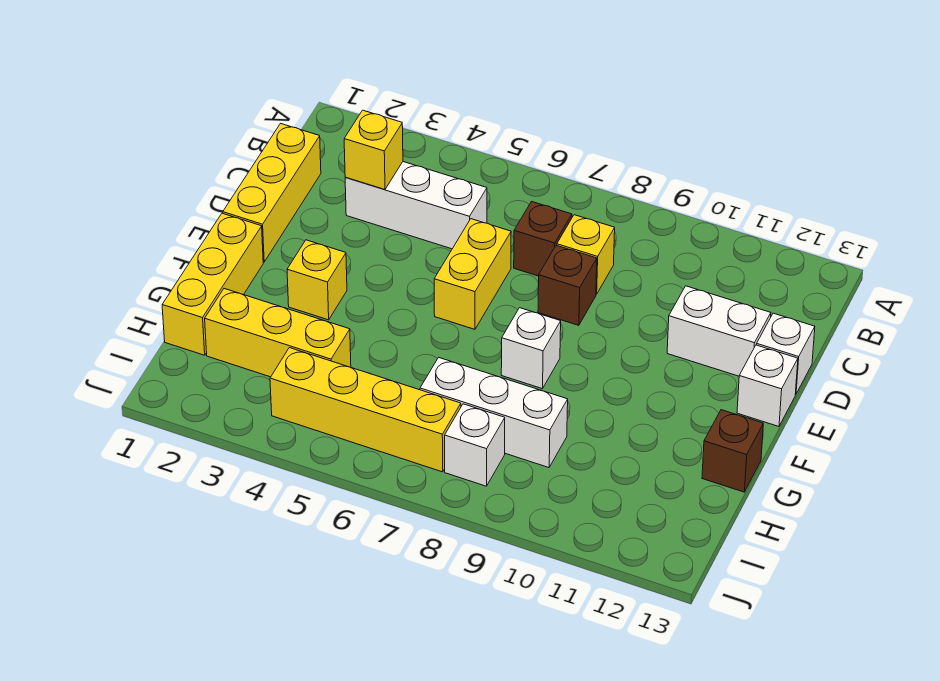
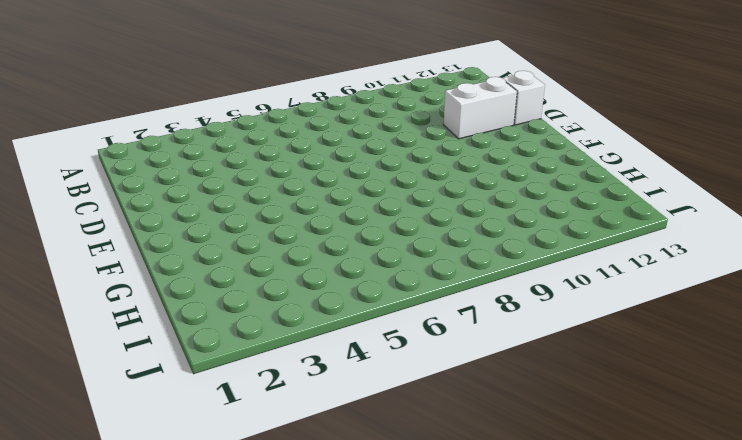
none -> yellow 1x3 brick [223,124,321,262]
none -> white 1x3 brick [345,162,487,249]
none -> brown 1x1 brick [514,202,572,276]

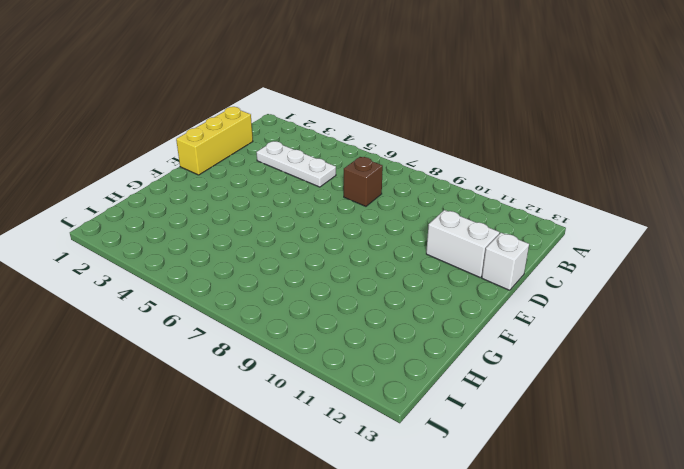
white 1x3 plate [256,141,336,187] -> white 1x3 brick [345,162,487,249]
none -> yellow 1x1 brick [557,215,615,294]
none -> yellow 1x2 brick [434,219,511,329]
none -> brown 1x1 brick [538,245,597,325]

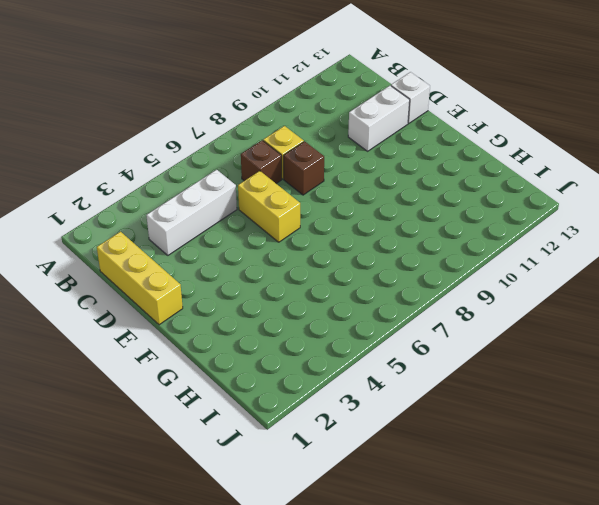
none -> white 1x1 brick [737,345,798,427]
none -> yellow 1x3 brick [162,213,263,355]
none -> yellow 1x1 brick [287,240,347,320]

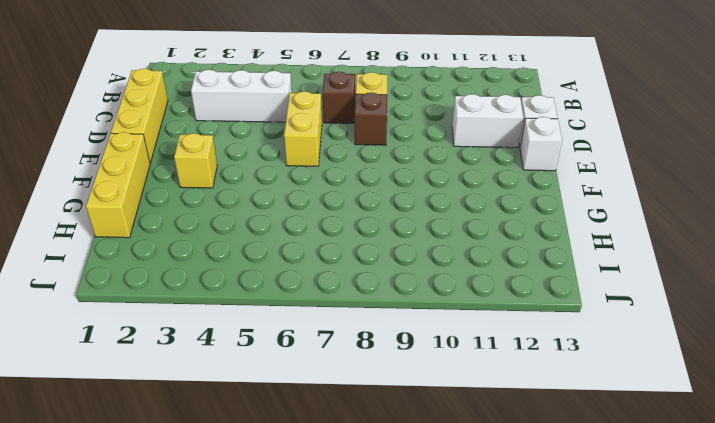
none -> white 1x1 brick [501,308,561,389]
none -> brown 1x1 brick [702,410,763,492]
none -> yellow 1x3 brick [205,289,351,377]

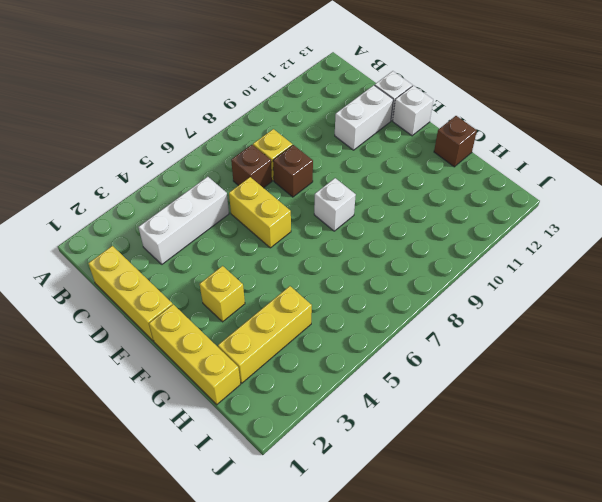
none -> white 1x3 brick [420,357,568,468]
none -> yellow 1x4 brick [270,348,461,472]
none -> white 1x1 brick [445,404,505,486]

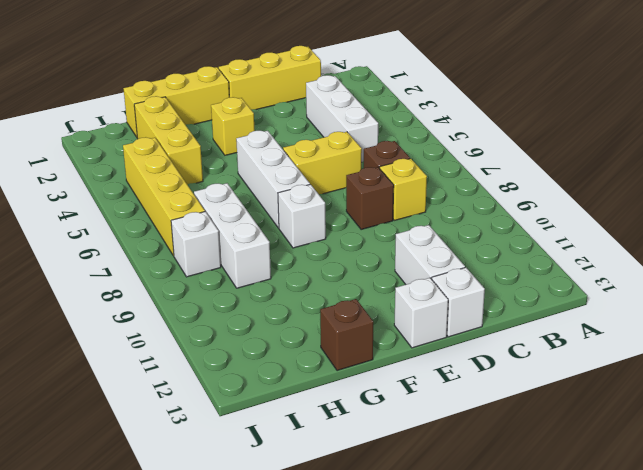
white 1x3 brick [236,130,310,228] -> none
none -> yellow 1x1 brick [344,110,403,189]

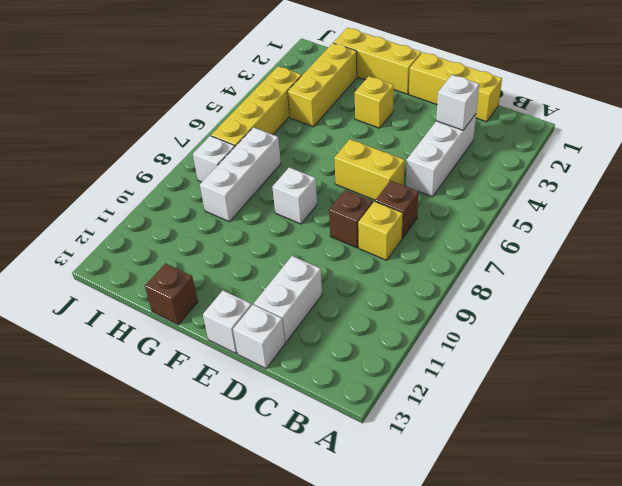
white 1x1 brick [436,75,479,130] -> yellow 1x1 brick [344,110,403,189]

